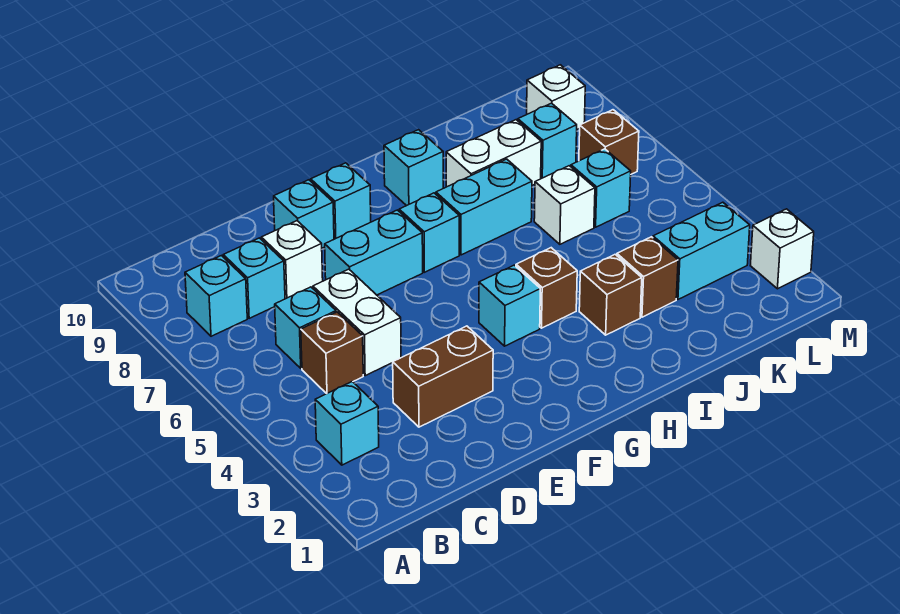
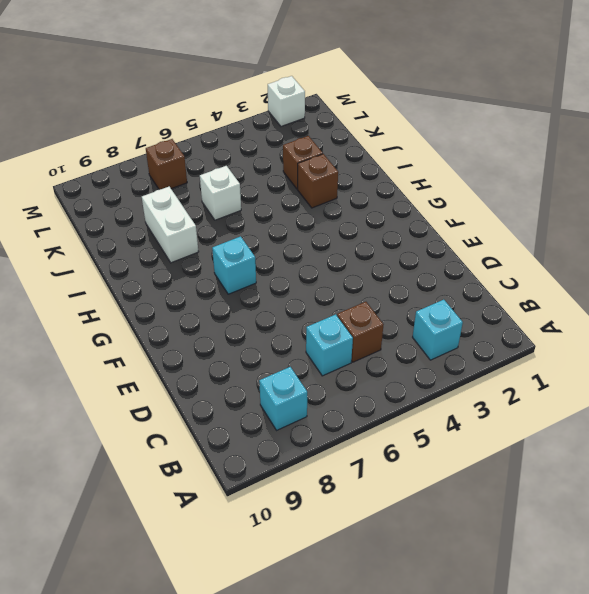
none -> cyan 1x1 brick [223,238,285,318]
none -> brown 1x2 brick [393,326,493,427]
none -> white 1x2 brick [313,269,401,376]

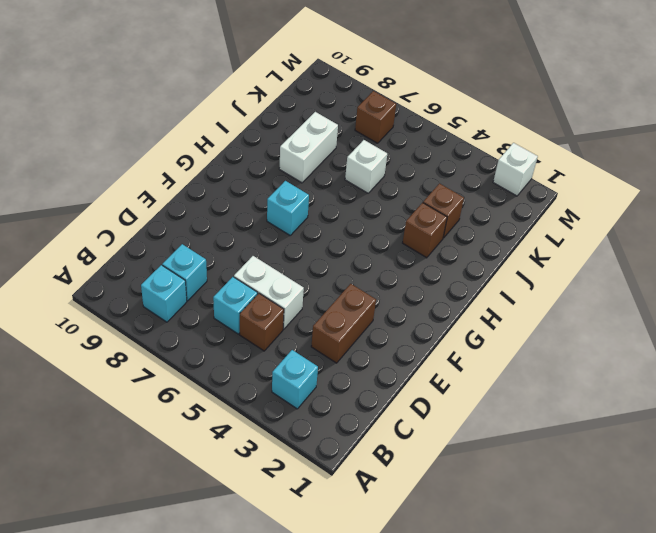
none -> white 1x1 brick [261,221,323,299]
none -> cyan 1x2 brick [325,210,423,295]
none -> cyan 1x1 brick [273,180,334,248]

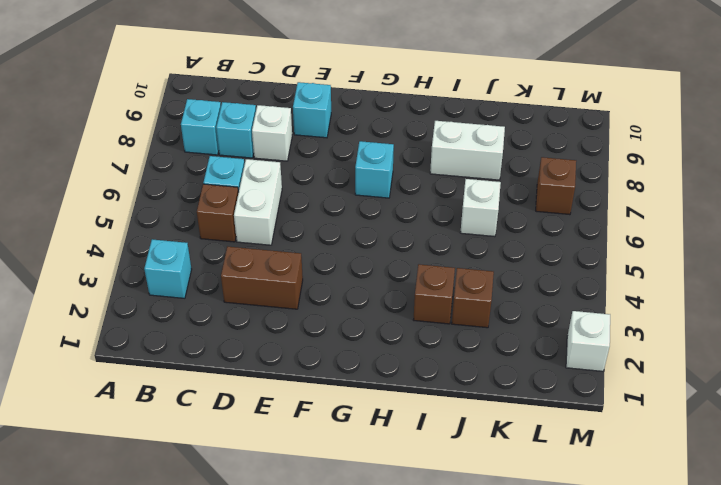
none -> cyan 1x2 brick [325,210,423,295]
none -> cyan 1x1 brick [311,163,371,239]
none -> cyan 1x1 brick [479,265,540,346]

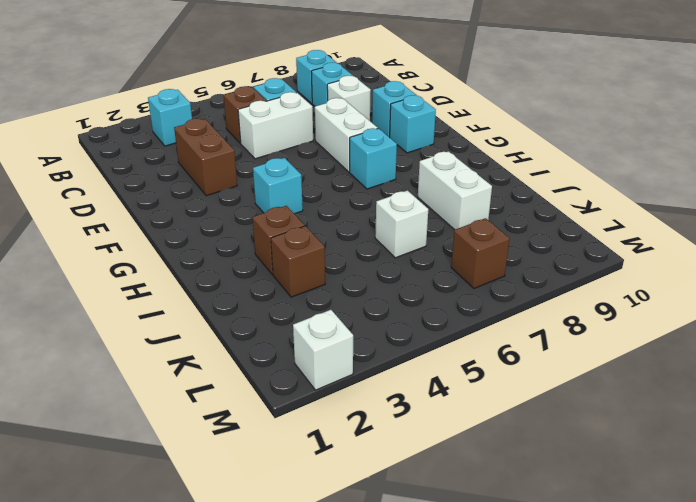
white 1x2 brick [314,98,378,172] -> cyan 1x2 brick [325,210,423,295]
none -> brown 1x1 brick [516,248,577,328]
none -> cyan 1x2 brick [436,159,532,255]
none -> cyan 1x1 brick [384,130,443,206]

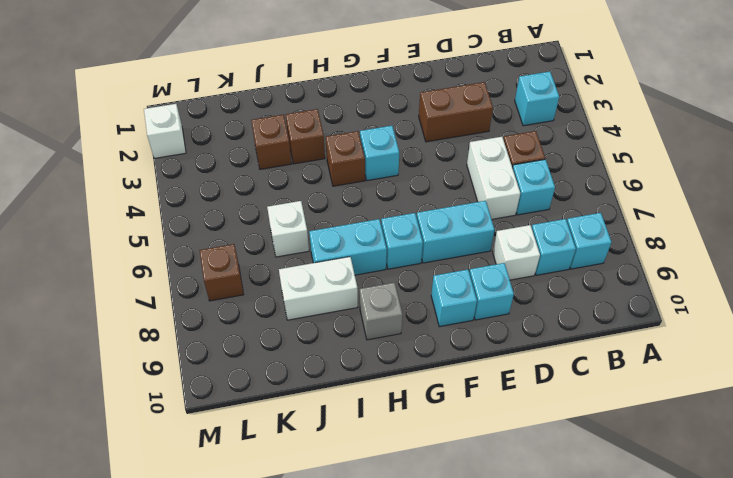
grey 1x1 brick [360,283,403,340] -> cyan 1x1 brick [384,130,443,206]
none -> cyan 1x2 brick [653,202,750,299]
none -> cyan 1x1 brick [571,149,631,227]
none -> cyan 1x1 brick [518,103,577,179]

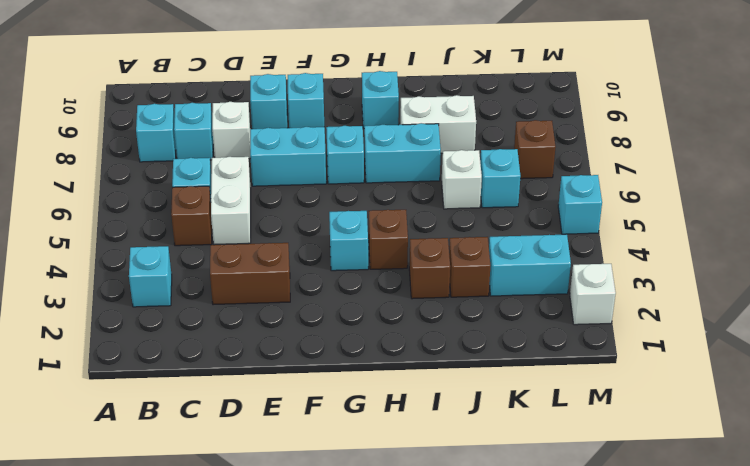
cyan 1x1 brick [558,175,602,234] -> cyan 1x1 brick moved to [518,103,577,179]
none -> white 1x1 brick [527,65,585,129]

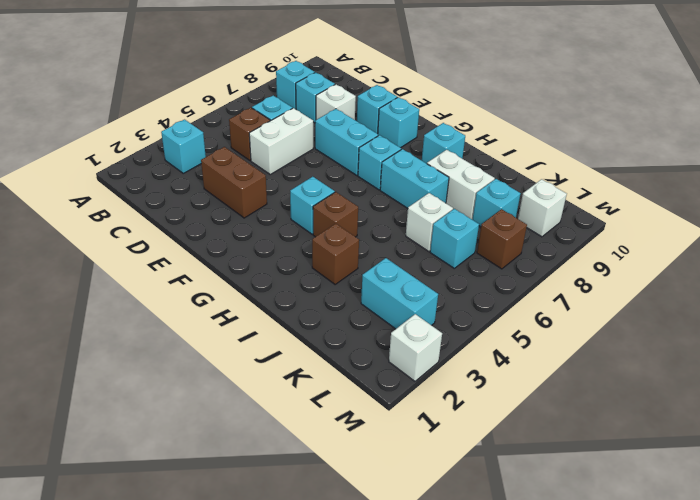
none -> brown 1x1 brick [617,237,678,317]

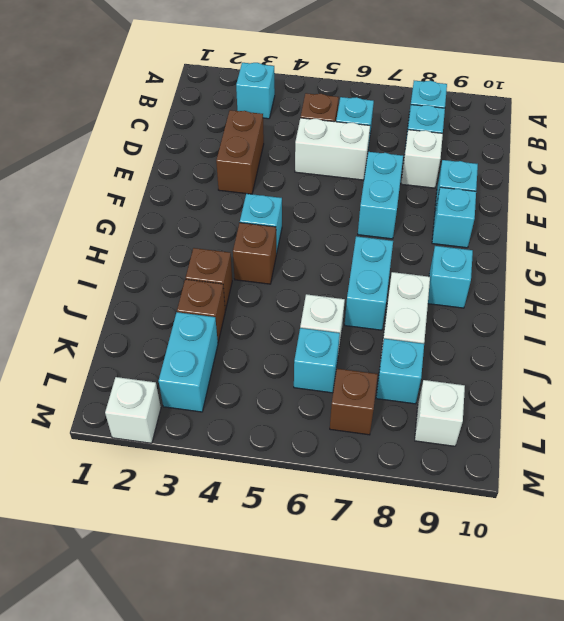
none -> cyan 1x1 brick [399,193,459,272]

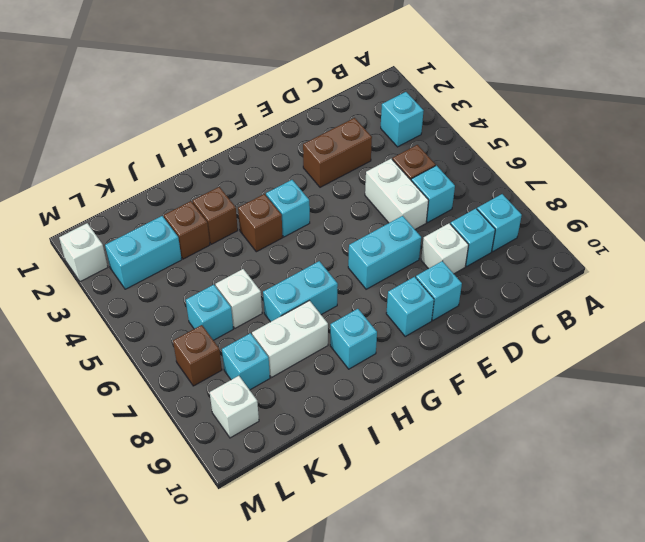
none -> cyan 1x1 brick [399,193,459,272]

